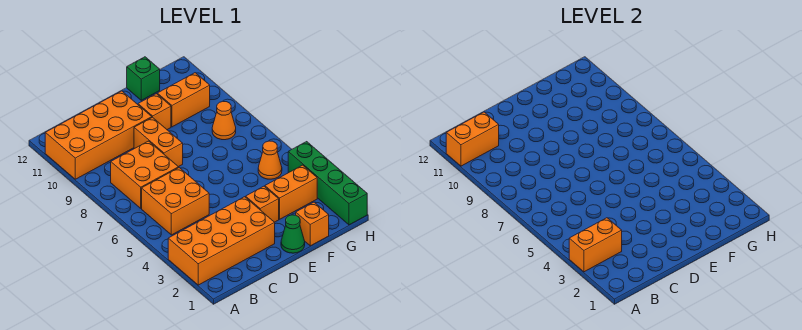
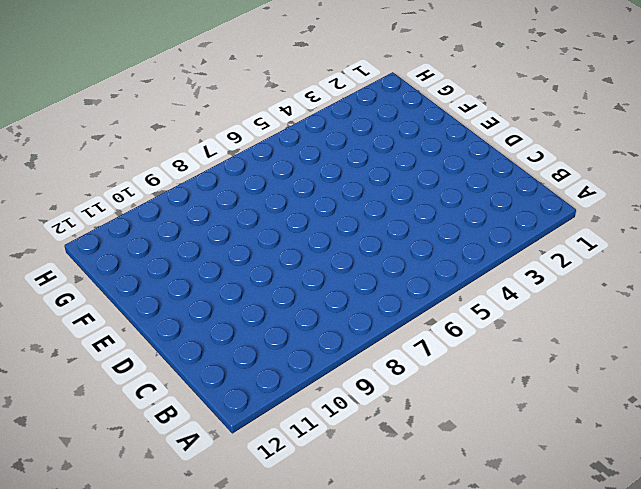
none -> orange 2x4 brick [168,197,275,285]
none -> orange 2x4 brick [45,91,152,179]
none -> orange 2x2 brick [142,168,209,235]

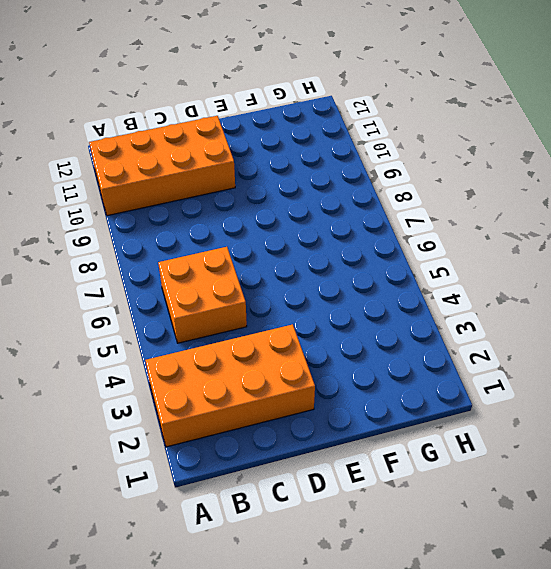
none -> orange 2x2 brick [111,141,179,208]
none -> orange 1x2 brick [134,117,183,167]
none -> green 1x1 cone [281,215,305,253]

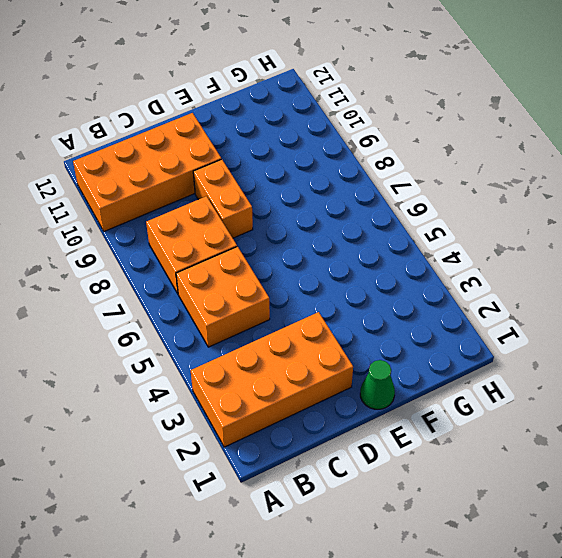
none -> orange 1x1 brick [246,186,279,222]
none -> orange 1x1 brick [138,94,171,130]
none -> orange 1x1 brick [296,202,329,246]

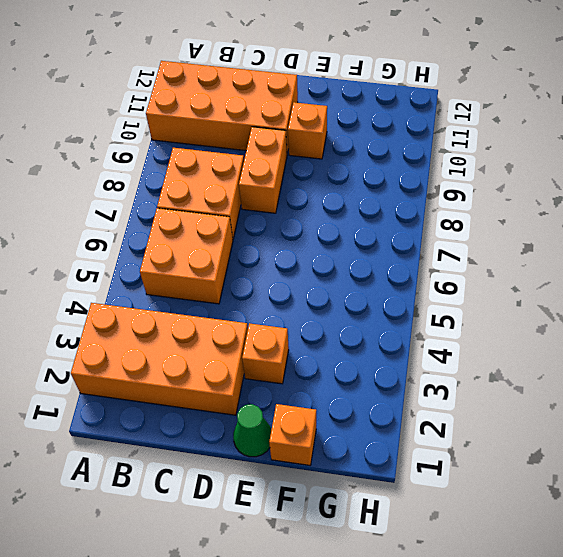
none -> orange 1x2 brick [265,165,317,219]
none -> orange 1x2 brick [157,73,210,127]
none -> green 1x1 brick [127,57,160,100]

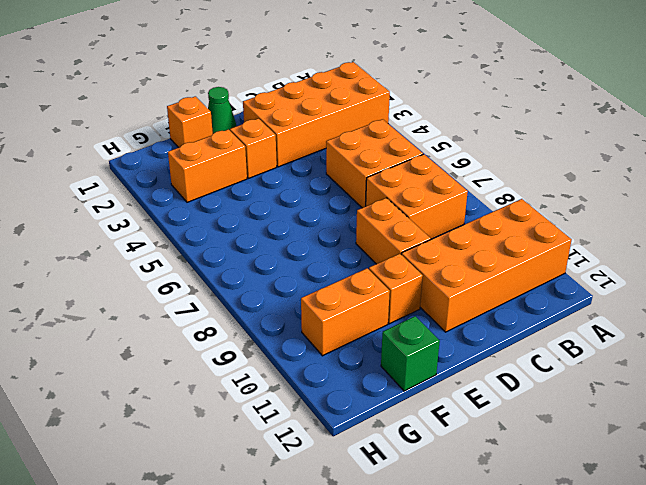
none -> orange 1x1 cone [258,141,282,179]
none -> orange 1x1 cone [212,101,236,140]
none -> green 1x4 brick [288,142,367,225]

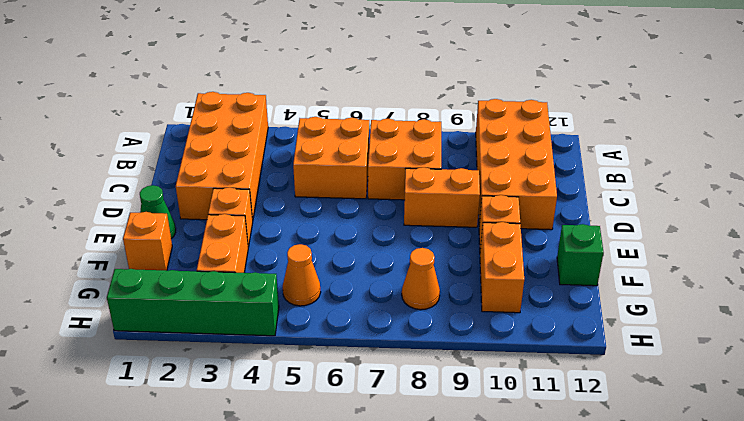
none -> orange 1x2 brick [569,218,622,272]
none -> orange 1x2 brick [446,112,499,166]

